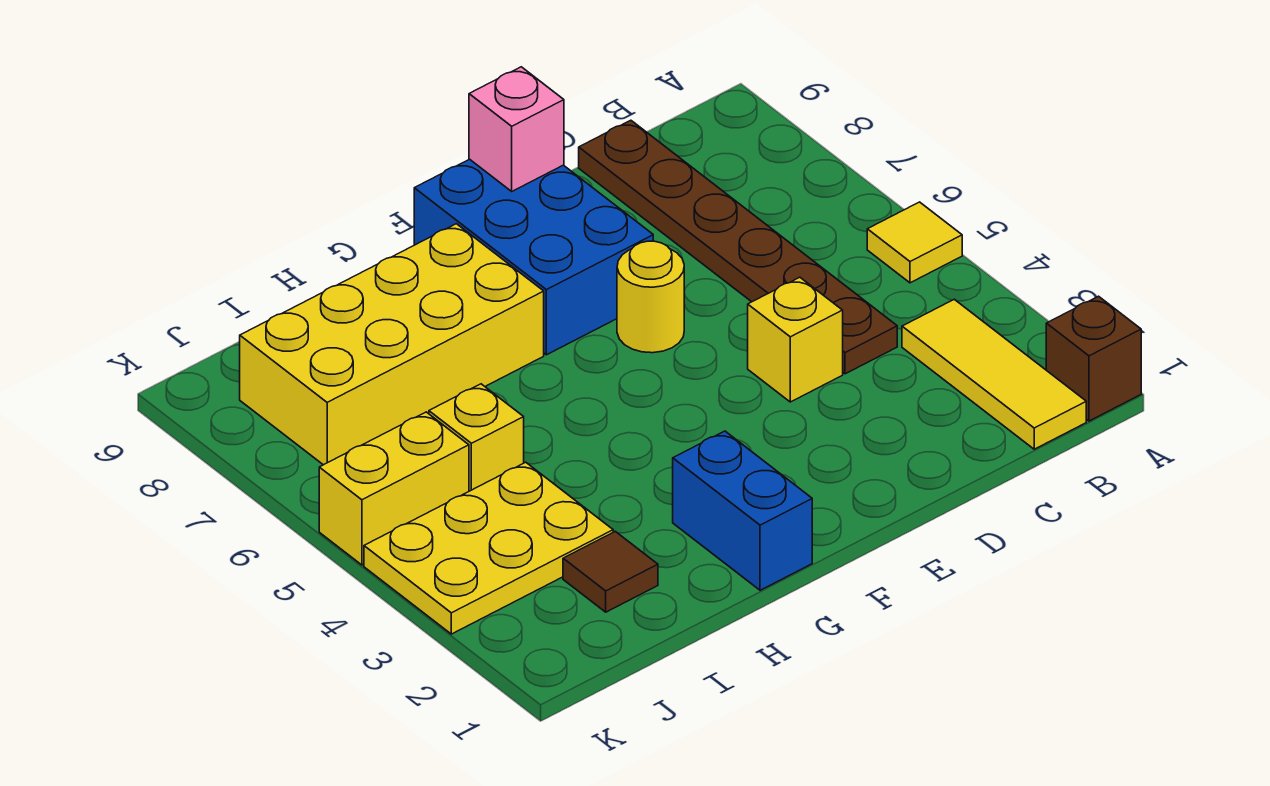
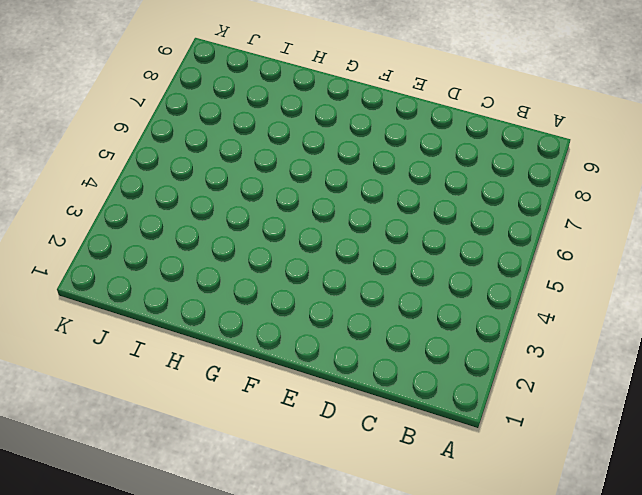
none -> brown 1x1 brick [1046,296,1141,421]
none -> yellow 1x1 tile [867,202,962,283]
none -> yellow 1x3 tile [902,299,1086,449]

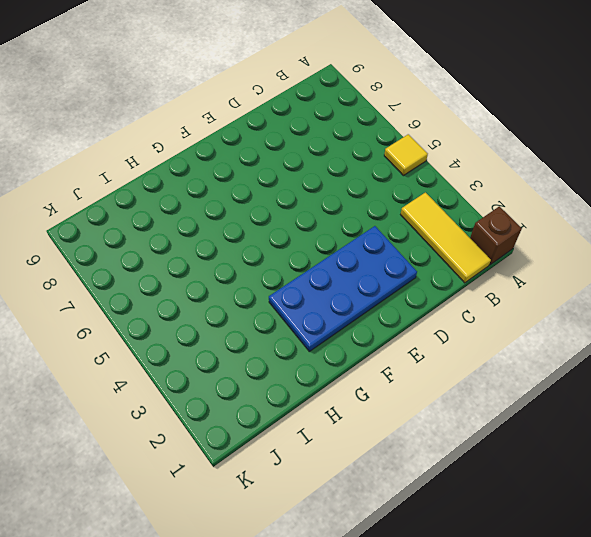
blue 2x4 plate [269,226,417,351] -> blue 1x2 brick [673,431,812,590]
none -> brown 1x6 plate [579,120,897,374]
none -> yellow 1x1 brick [748,277,843,402]
none -> yellow 1x1 round brick [617,241,684,353]

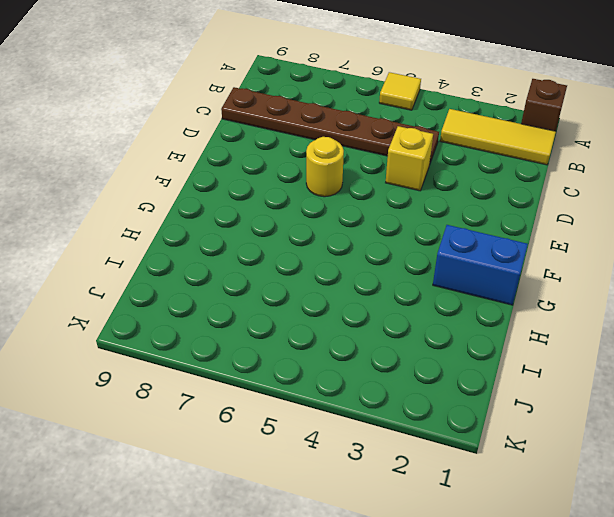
none -> blue 2x3 brick [414,159,653,355]
none -> yellow 2x4 brick [240,224,544,465]
none -> brown 1x1 tile [563,531,658,612]

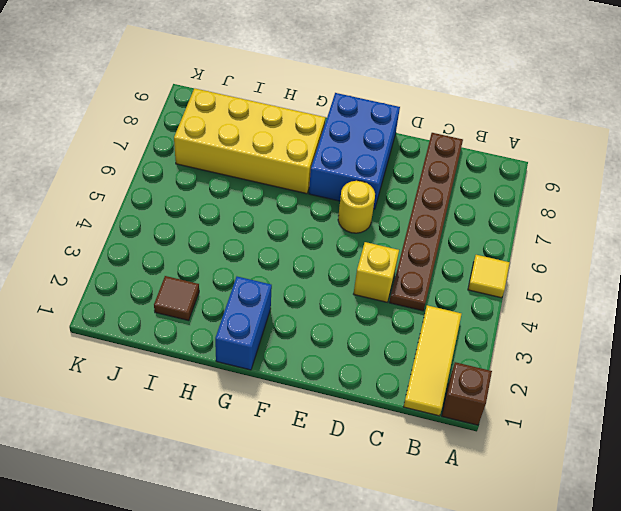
none -> yellow 2x3 plate [364,462,613,634]
none -> yellow 1x1 brick [429,384,524,491]
none -> yellow 1x2 brick [319,412,469,565]

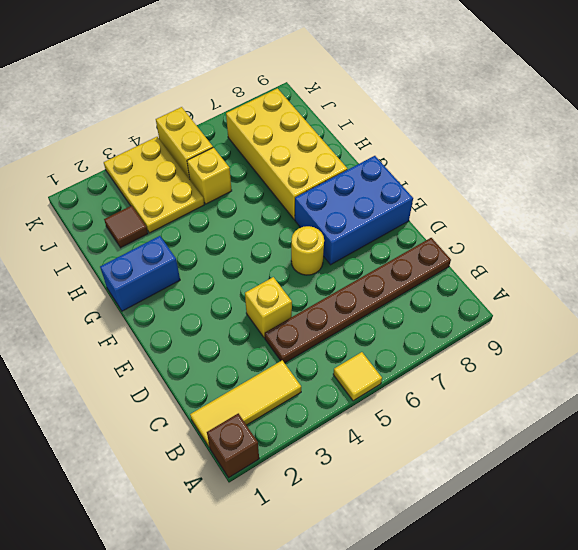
none -> pink 1x1 brick [469,67,564,191]

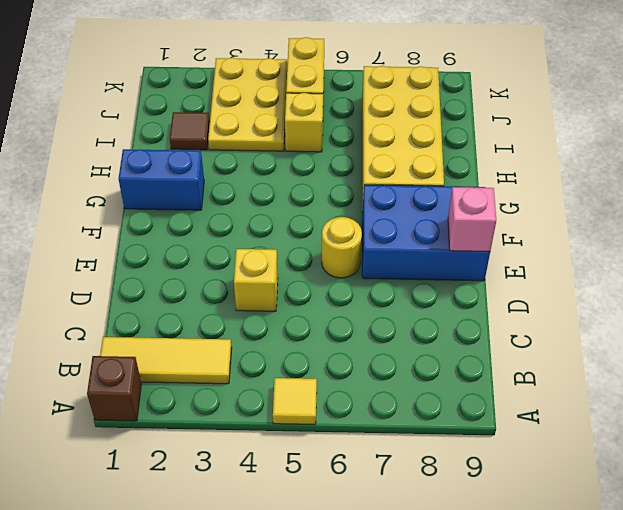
none -> brown 1x6 plate [579,120,897,374]

